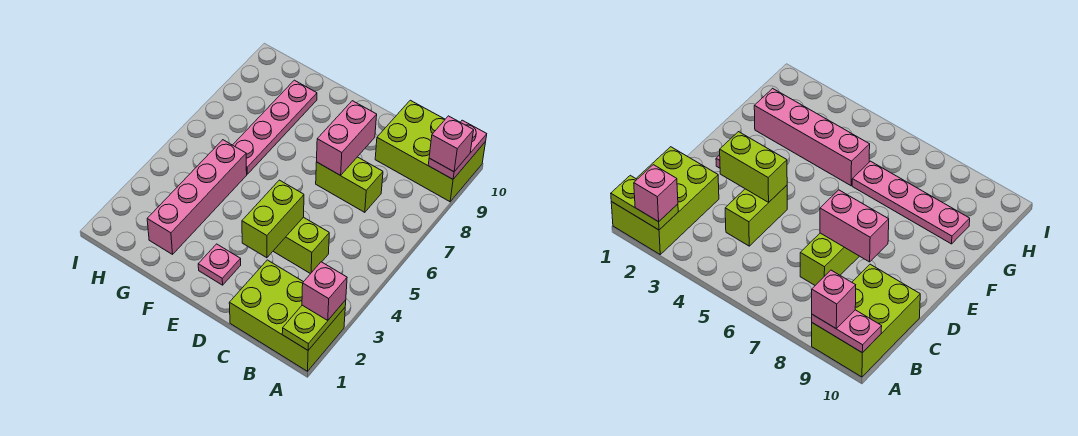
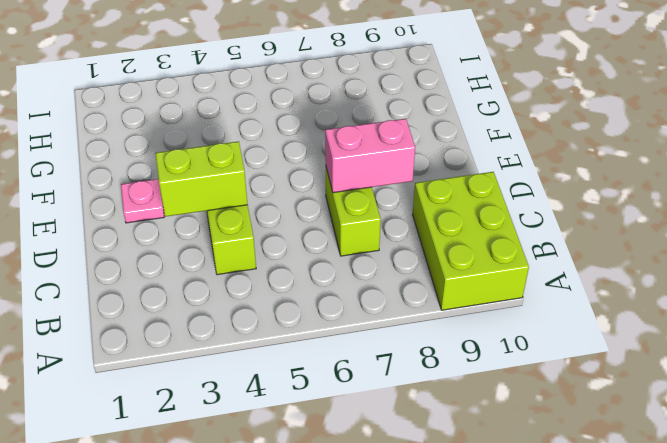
none -> lime 2x3 brick [229,260,345,371]
none -> pink 1x4 brick [147,140,247,254]
none -> pink 1x4 plate [233,80,317,174]

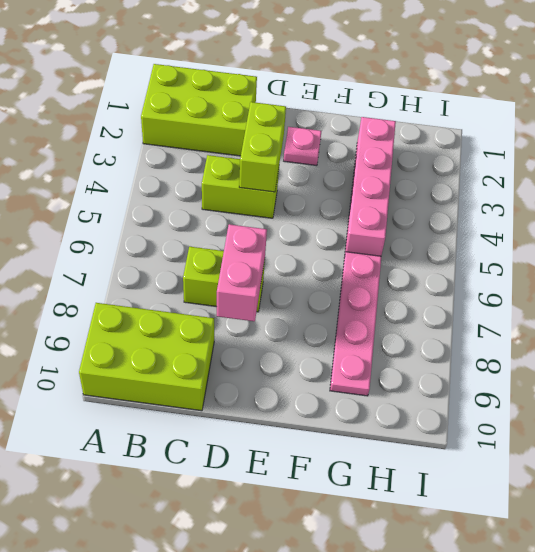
none -> lime 1x2 plate [282,300,346,350]
none -> pink 1x2 plate [428,120,487,179]
none -> pink 1x1 brick [302,262,347,321]

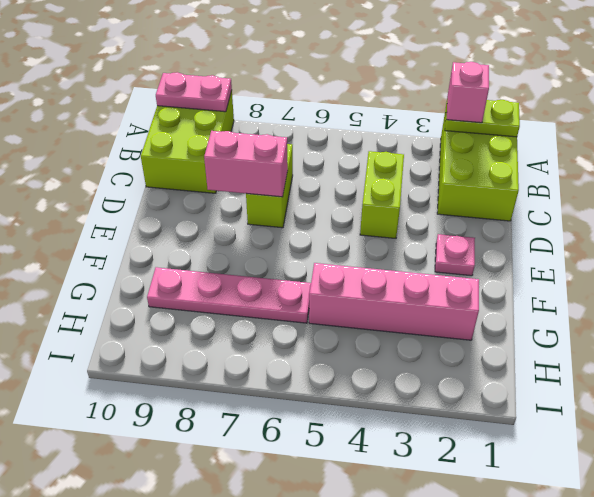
none -> lime 1x2 brick [242,180,304,258]
none -> pink 1x1 brick [429,116,474,172]

